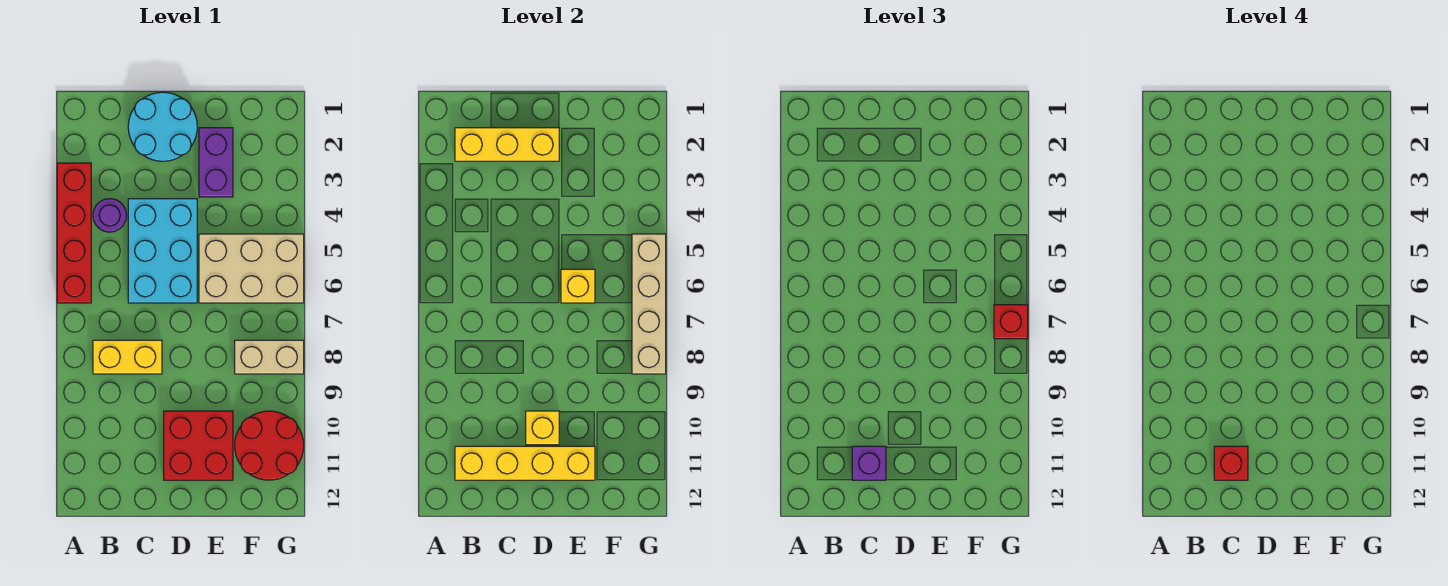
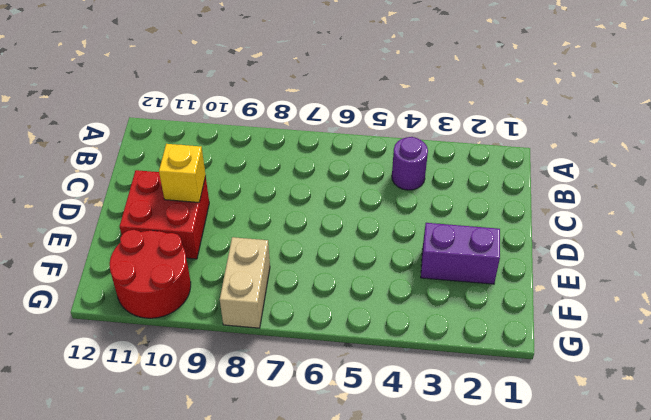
none -> red 1x4 brick [57,163,91,303]
none -> yellow 1x2 brick [93,340,162,374]
none -> cyan 2x2 round brick [128,92,197,161]

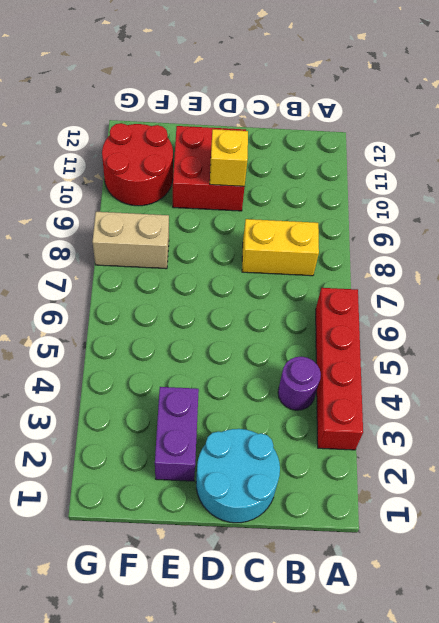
none -> cyan 2x3 brick [128,199,197,303]
none -> tan 2x3 brick [199,234,304,303]
none -> yellow 1x3 brick [455,128,559,161]

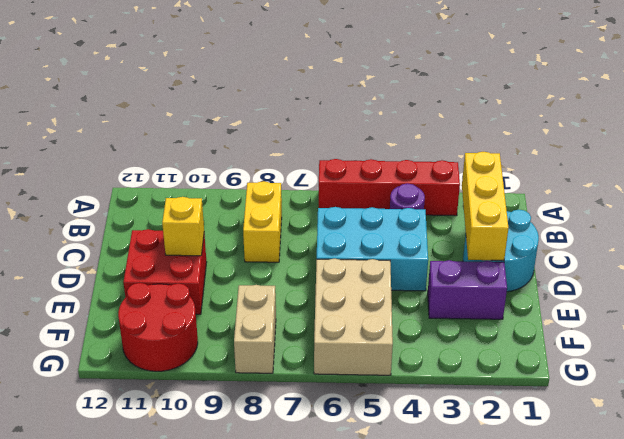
none -> yellow 1x4 brick [455,446,595,480]
none -> yellow 1x1 brick [561,269,595,303]
none -> tan 1x4 brick [632,234,666,374]

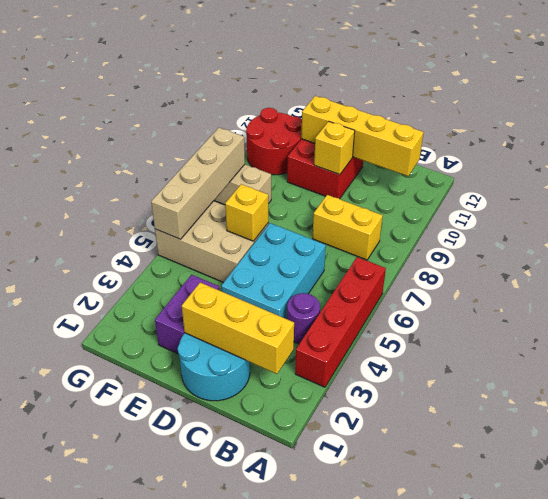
none -> purple 1x1 brick [852,446,886,480]
none -> red 1x1 brick [994,305,1028,339]
none -> red 1x1 brick [1214,446,1248,480]

